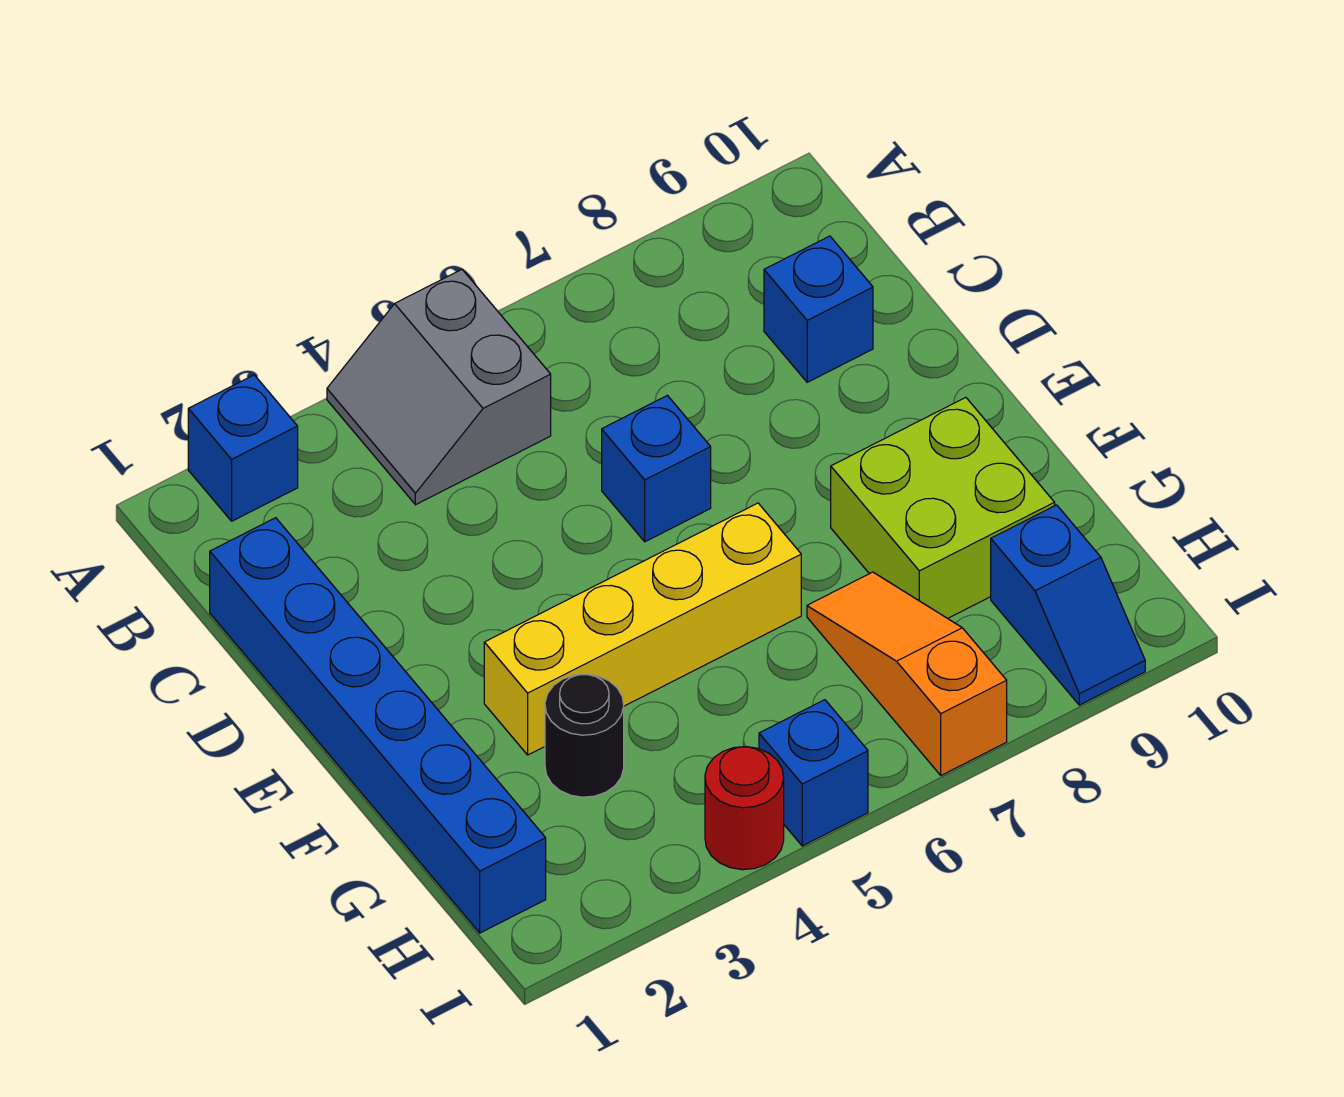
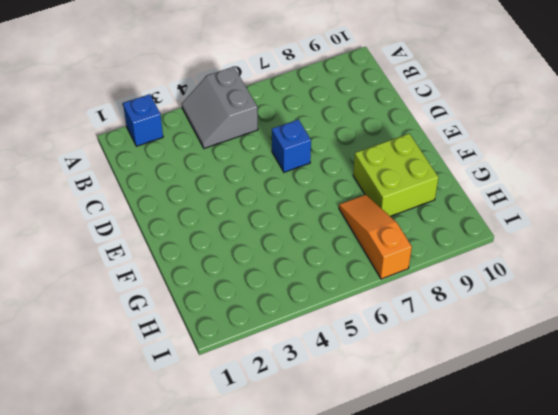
none -> blue 1x6 brick [210,518,546,933]
none -> blue 1x1 brick [764,236,873,382]
none -> yellow 1x4 brick [484,503,801,755]

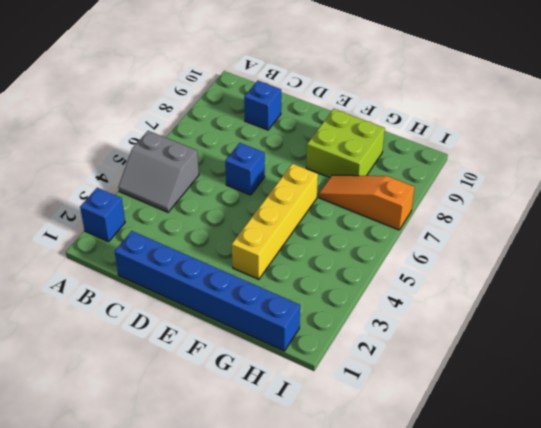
none -> black 1x1 round brick [545,674,624,797]
none -> blue 1x2 slope [991,505,1145,705]
none -> red 1x1 round brick [705,747,784,870]

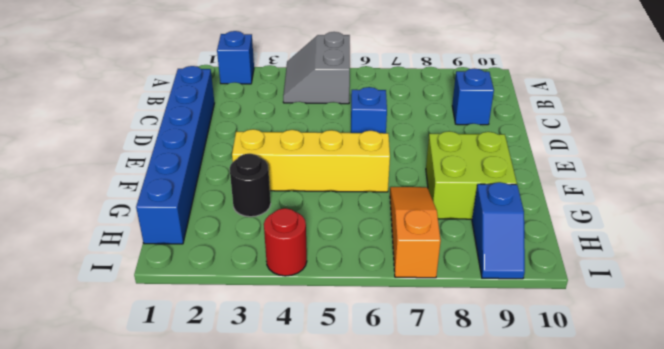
none -> blue 1x1 brick [759,700,868,846]

